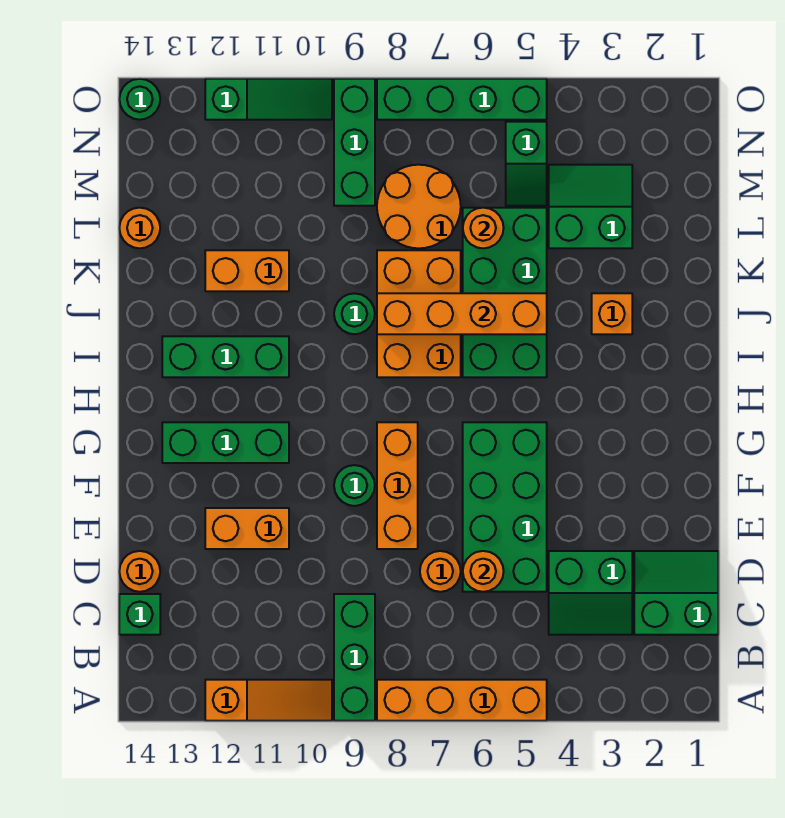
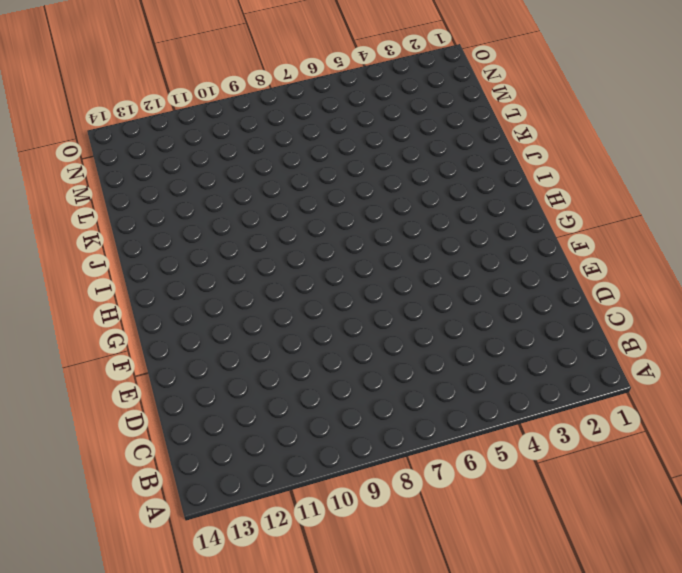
none -> orange 1x4 brick [377,680,547,721]
none -> green 1x3 brick [334,594,375,721]
none -> orange 1x3 slope [205,680,332,721]
none -> green 2x2 slope [634,551,718,635]

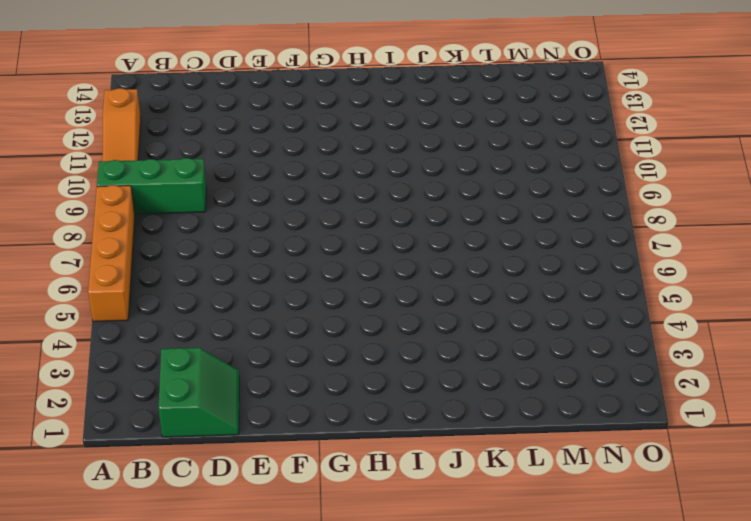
none -> green 2x2 slope [549,551,632,635]
none -> green 1x1 brick [119,594,160,635]
none -> green 2x4 brick [463,422,547,592]
none -> orange 1x1 round brick [420,551,461,592]

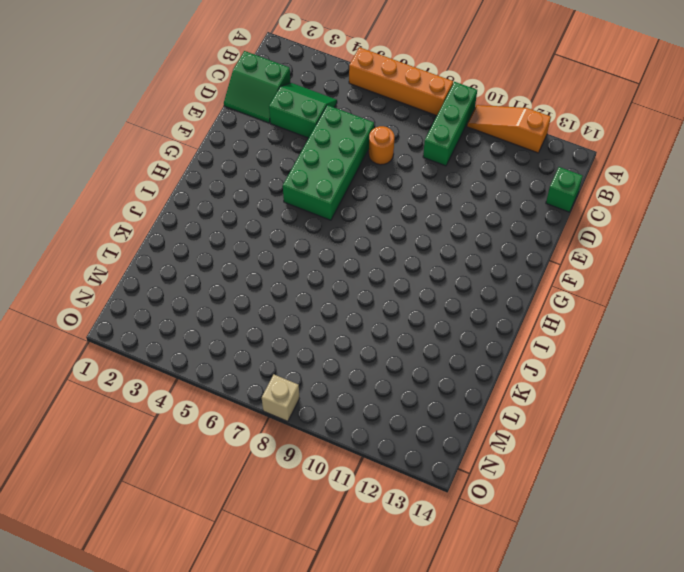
tan 1x1 brick [262,375,299,421] -> green 1x4 brick [377,79,547,120]
none -> orange 1x1 round brick [119,551,160,592]
none -> orange 1x3 brick [377,422,418,549]
none -> orange 1x2 brick [205,508,289,549]
none -> green 1x1 round brick [334,465,375,506]

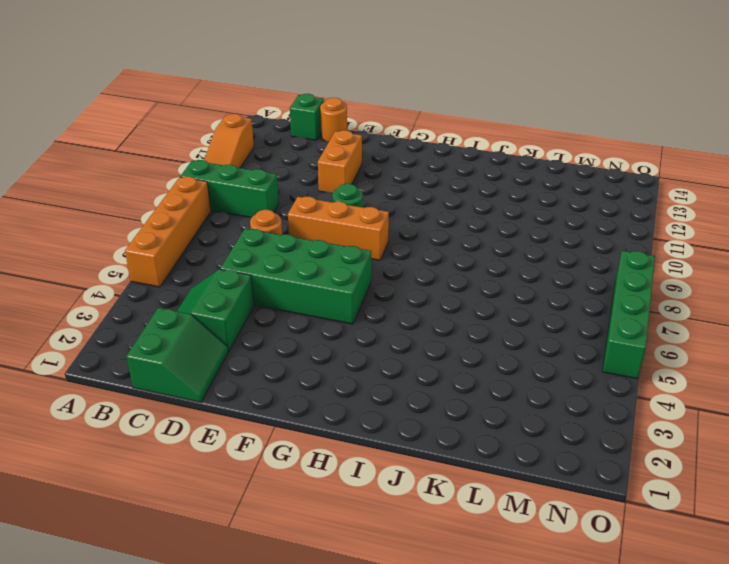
none -> green 1x3 brick [162,422,289,463]
none -> green 2x4 brick [463,208,547,377]
none -> orange 2x3 brick [377,250,461,377]
none -> green 1x3 brick [162,336,289,377]

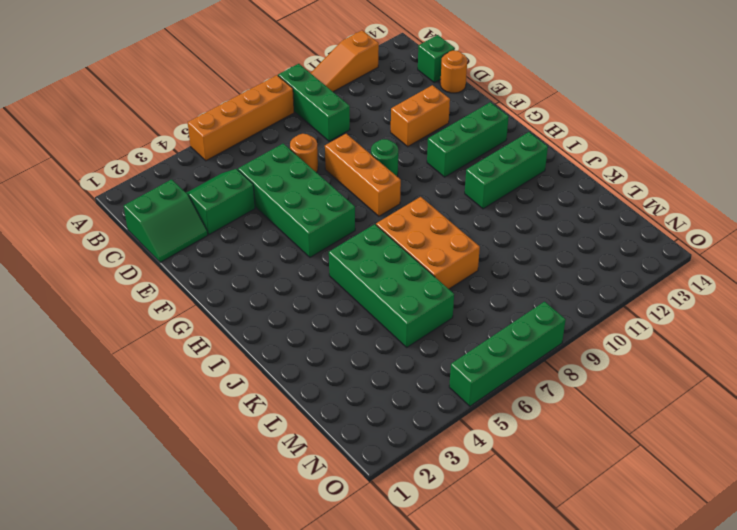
none -> orange 1x1 brick [592,293,632,334]
none -> green 1x1 round brick [334,293,375,334]
none -> orange 1x2 brick [205,250,289,291]
none -> green 2x2 slope [549,165,632,248]

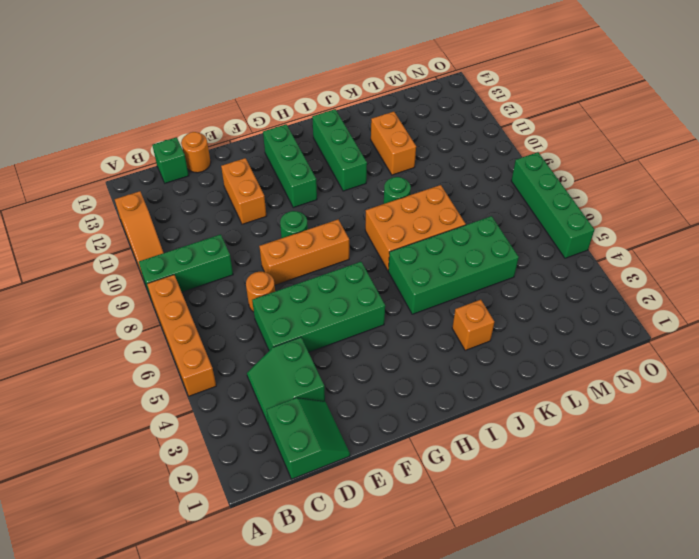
none -> green 2x2 slope [549,165,632,248]
none -> orange 2x2 round brick [377,165,461,248]
none -> orange 1x1 round brick [119,208,160,248]
none -> green 1x2 slope [506,122,547,206]

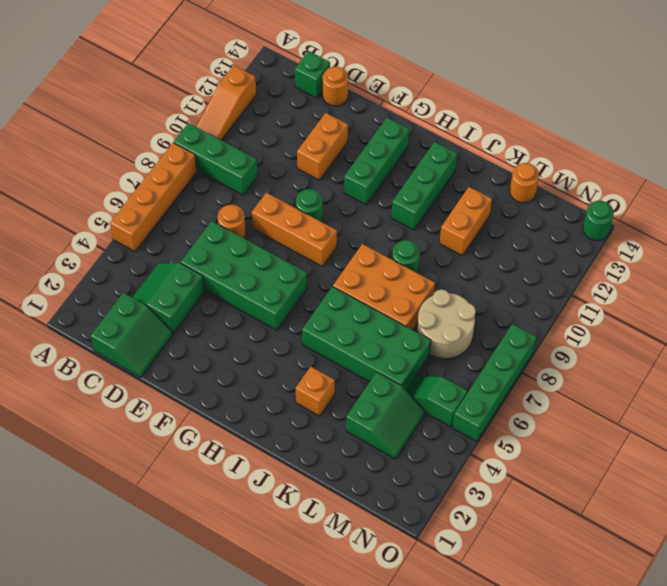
tan 2x2 round brick [417,289,476,359] -> orange 2x2 round brick [377,165,461,248]
none -> green 1x3 brick [334,79,375,206]
none -> green 1x3 slope [205,79,332,120]
none -> orange 1x1 round brick [463,551,504,592]
none -> orange 1x4 brick [377,293,547,334]

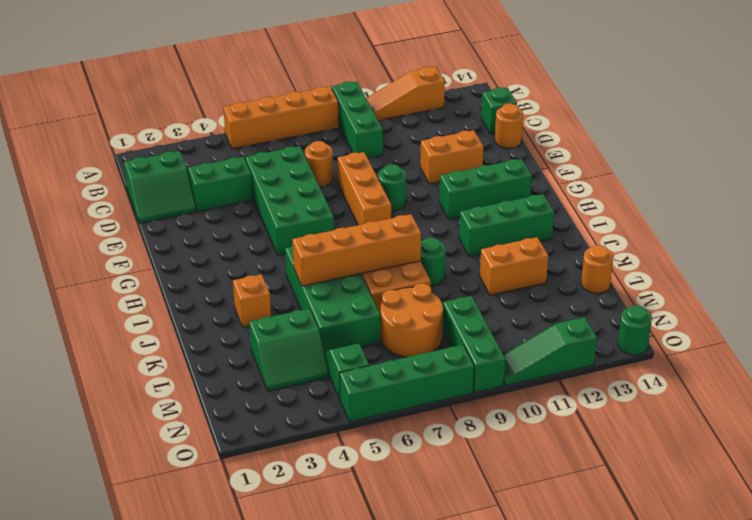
none -> orange 1x1 round brick [463,551,504,592]
none -> orange 1x1 round brick [463,208,504,248]

